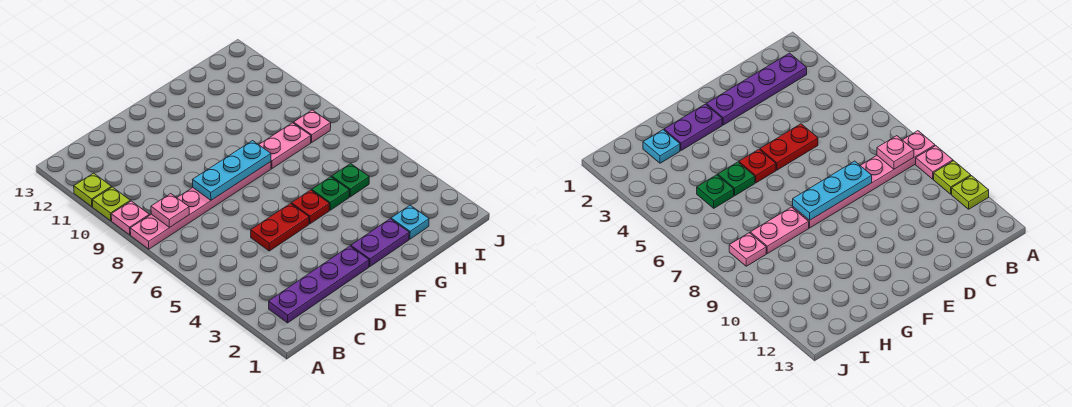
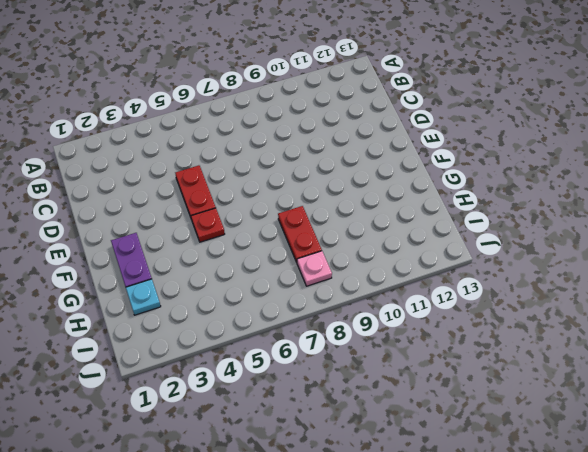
red 1x2 plate [278,206,322,262] -> pink 1x2 plate [259,123,311,169]
none -> pink 1x6 plate [130,162,271,249]
none -> pink 1x1 plate [111,201,149,235]
none -> lime 1x1 plate [93,187,130,221]

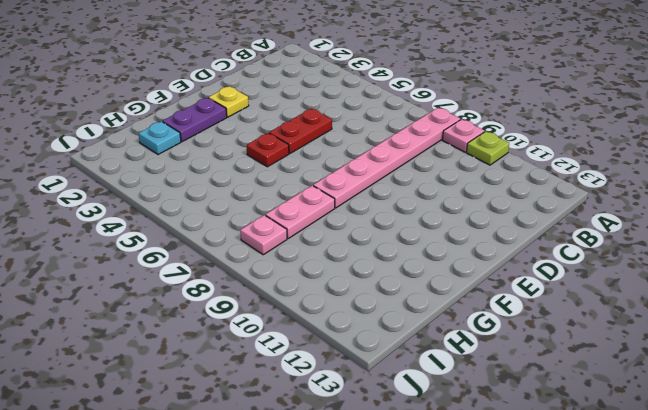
yellow 1x1 plate [208,86,249,117] -> purple 1x4 plate [269,246,369,323]
none -> lime 1x1 plate [74,173,111,207]
none -> green 1x1 plate [312,177,349,210]
none -> green 1x1 plate [332,164,369,197]

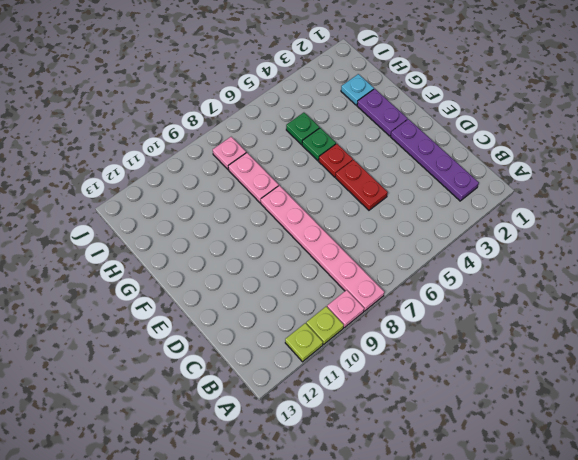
none -> pink 1x1 plate [151,194,189,227]
none -> cyan 1x3 plate [193,141,271,200]

